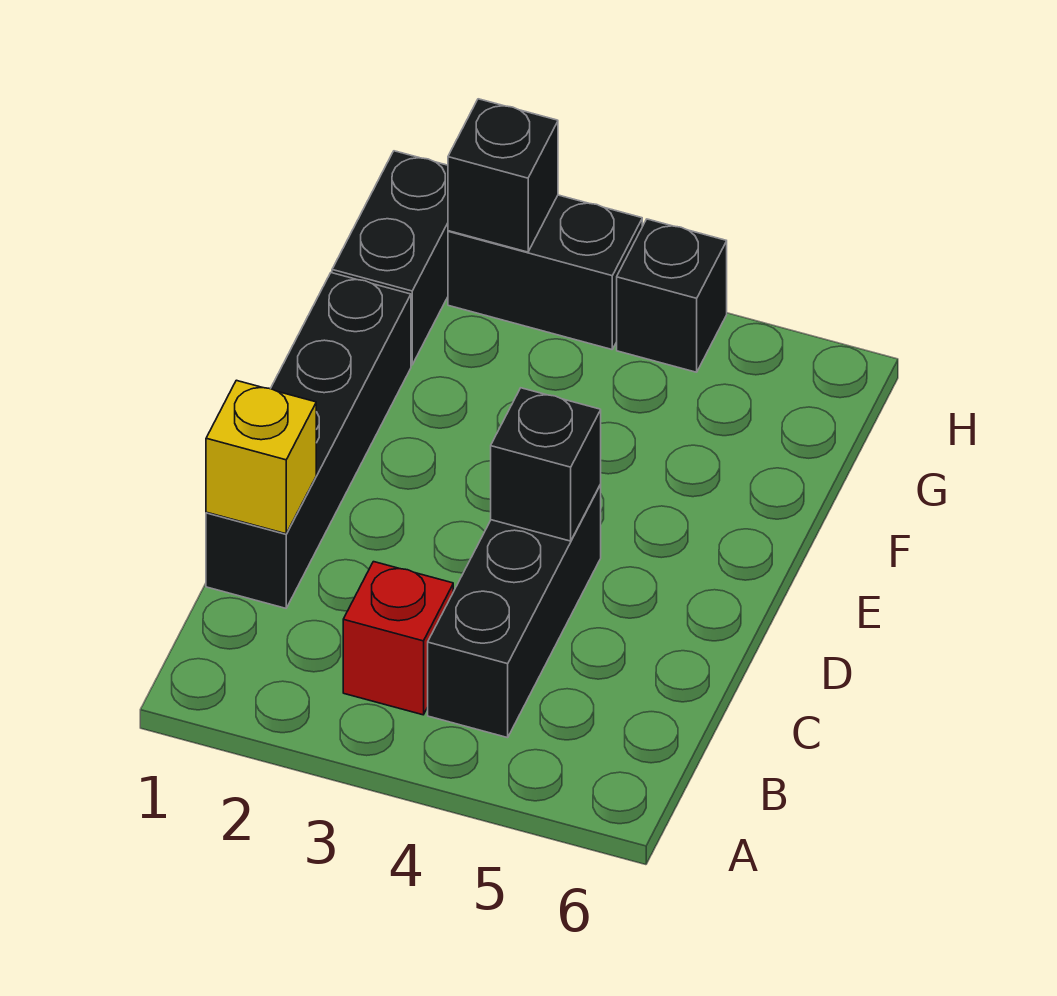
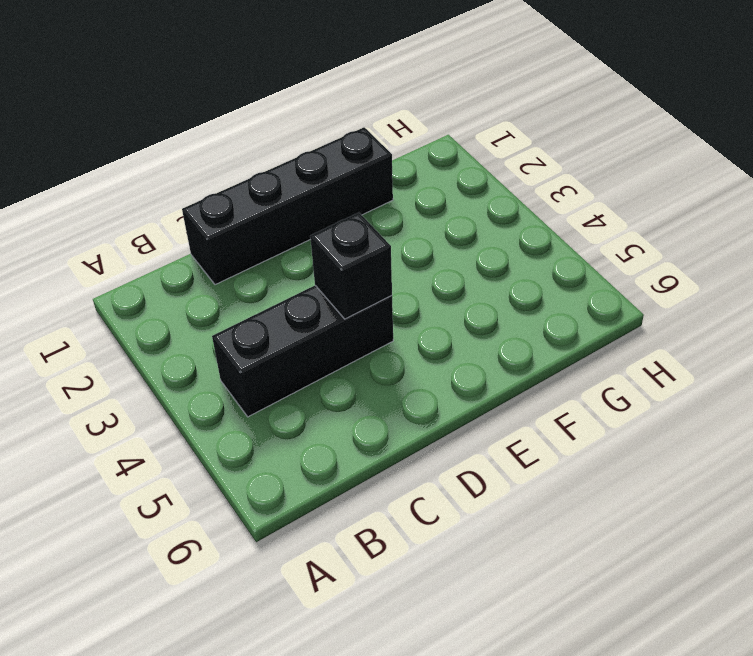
none -> red 1x1 brick [343,562,453,715]
none -> black 1x2 brick [332,151,448,365]

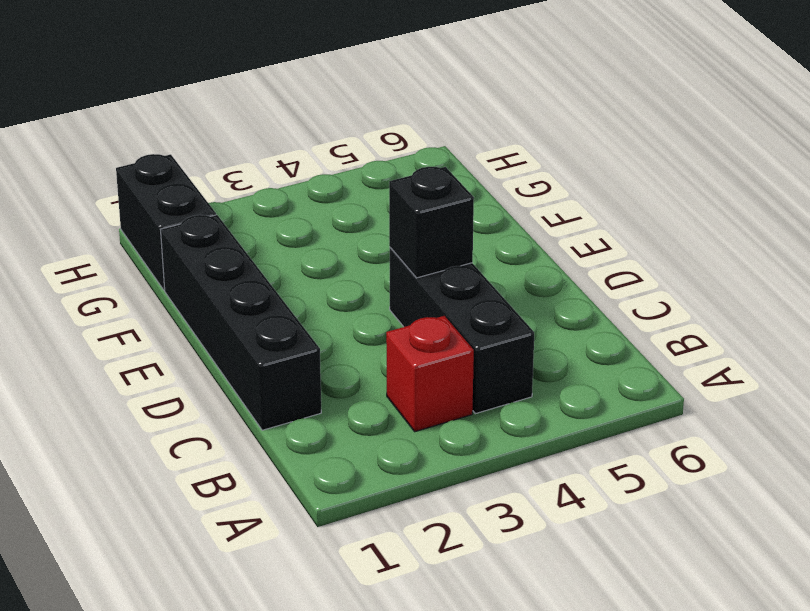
none -> black 1x2 brick [448,195,642,349]
none -> black 1x1 brick [617,219,727,372]

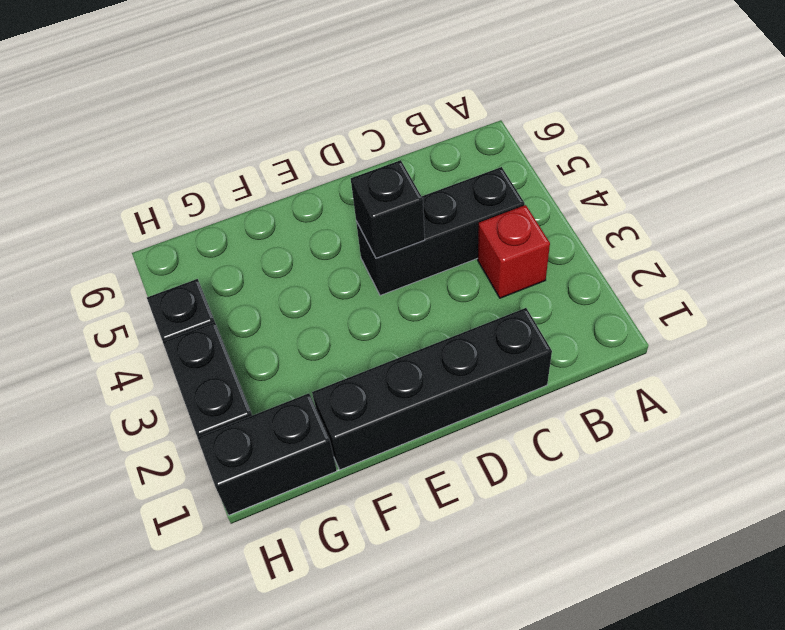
none -> yellow 1x1 brick [206,380,316,534]
none -> black 1x1 brick [448,99,558,252]

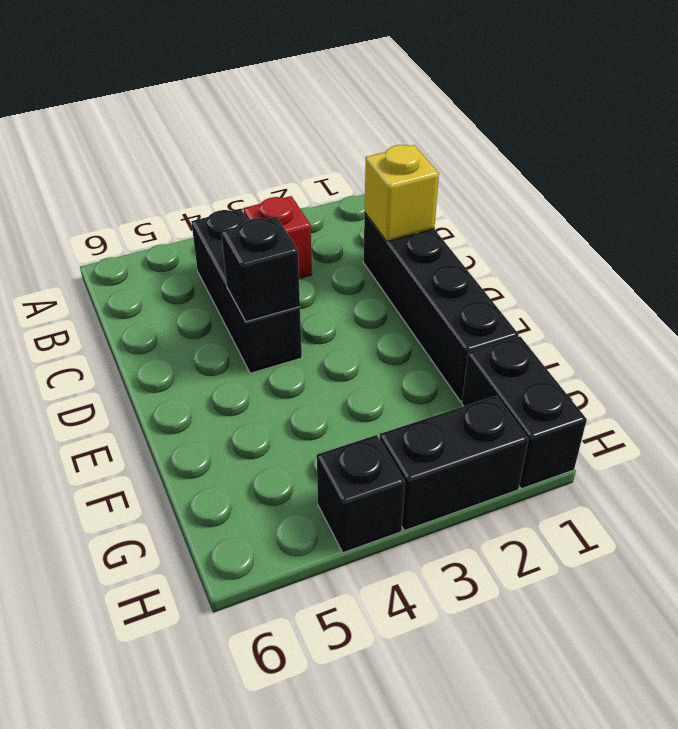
none -> black 1x1 brick [448,99,558,252]

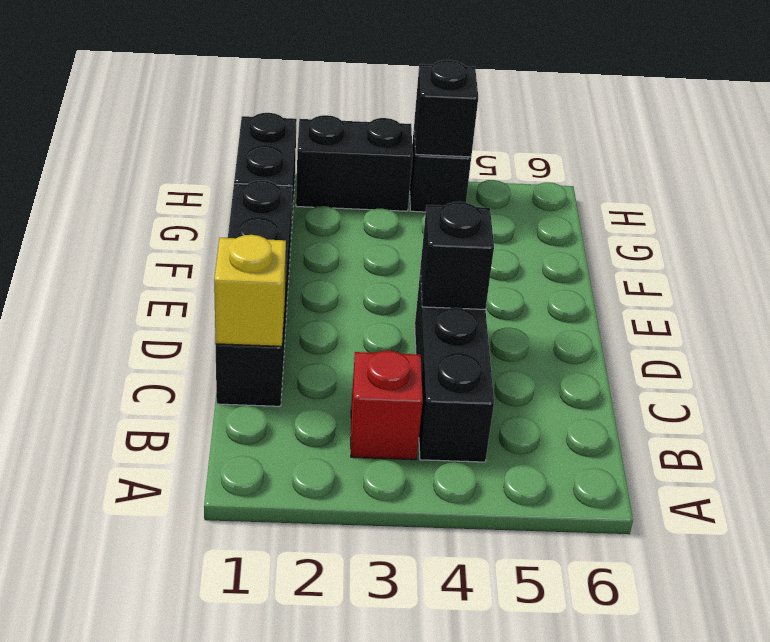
black 1x1 brick [414,60,478,157] -> black 1x1 brick moved to [448,99,558,252]

